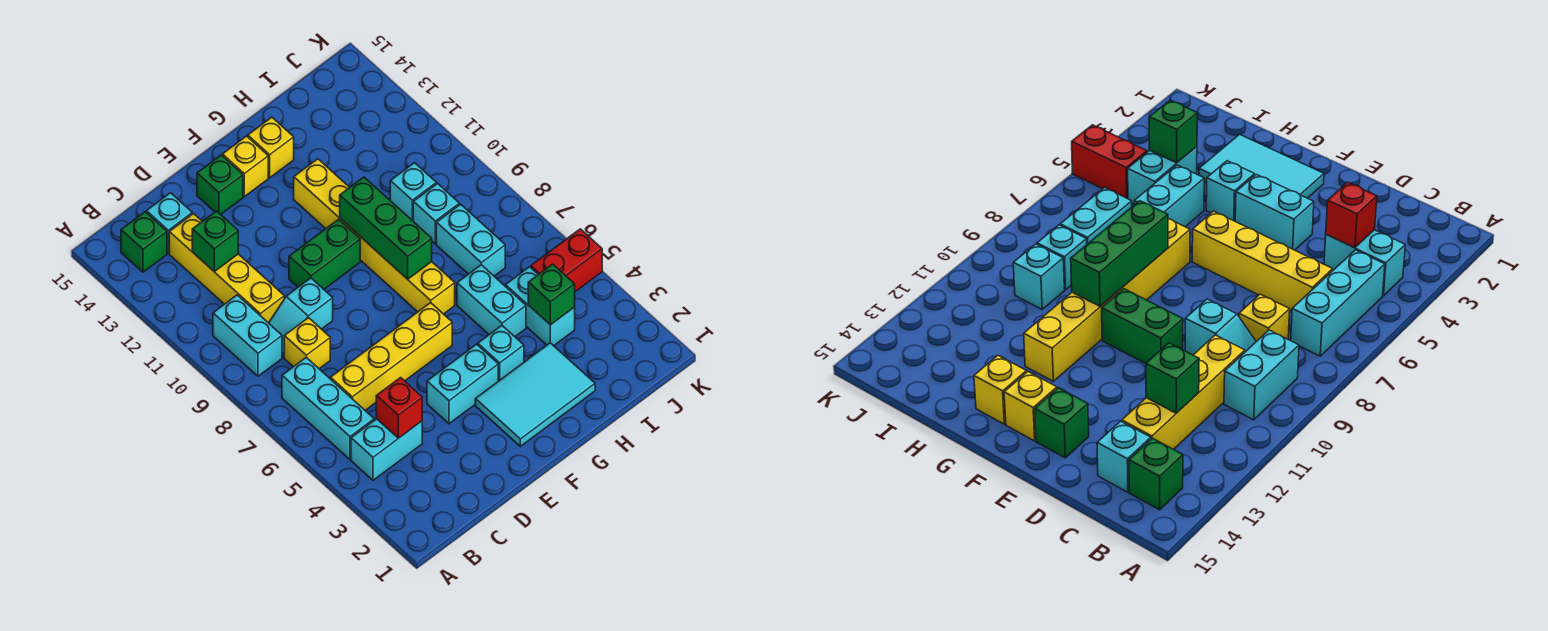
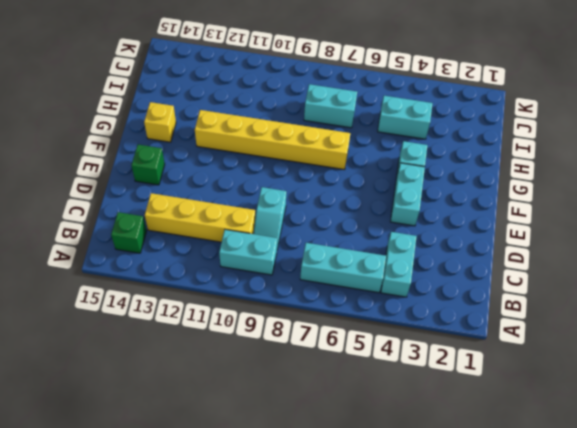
none -> yellow 1x4 brick [330,303,452,410]
none -> yellow 1x1 brick [284,318,330,369]
none -> cyan 1x1 brick [146,193,192,253]

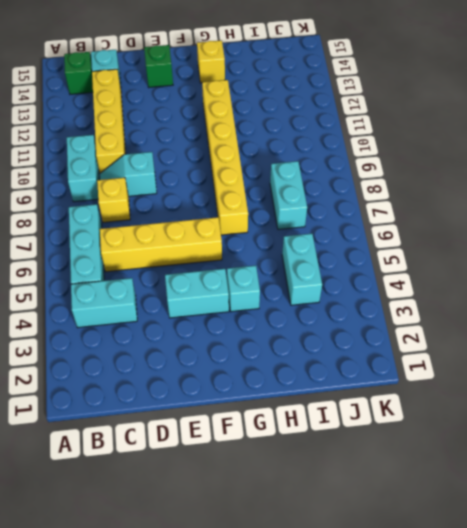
none -> green 1x2 brick [289,219,360,289]
none -> cyan 2x3 tile [475,343,595,446]
none -> yellow 1x1 brick [222,136,268,197]

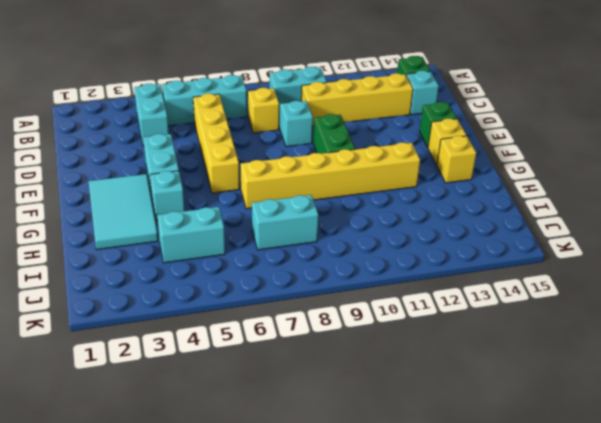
none -> cyan 1x2 brick [457,265,526,337]
none -> cyan 1x1 brick [413,184,459,244]
none -> cyan 1x1 brick [390,163,436,221]

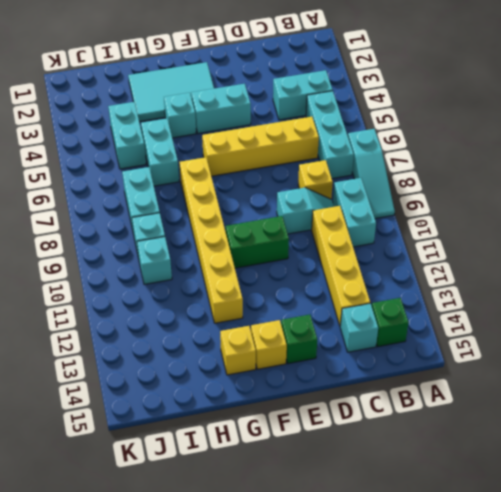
cyan 1x3 slope [348,129,395,218] -> none
none -> red 1x2 brick [531,229,602,292]
none -> red 1x1 brick [376,378,422,438]
none -> green 1x1 brick [192,211,238,271]

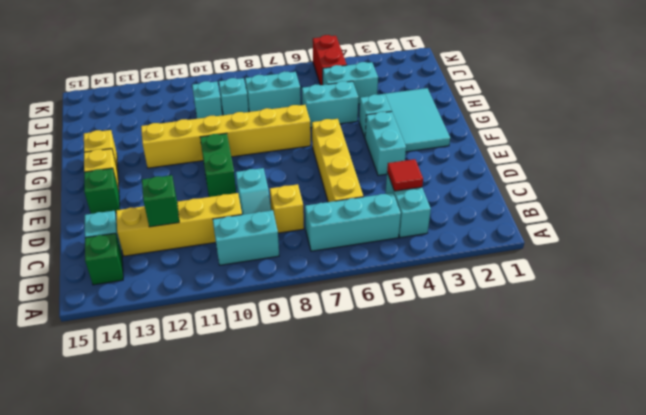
red 1x1 tile [387,159,423,191] -> red 1x1 brick [376,378,422,438]
none -> green 1x3 brick [340,177,432,279]
none -> green 1x1 brick [528,264,575,325]

